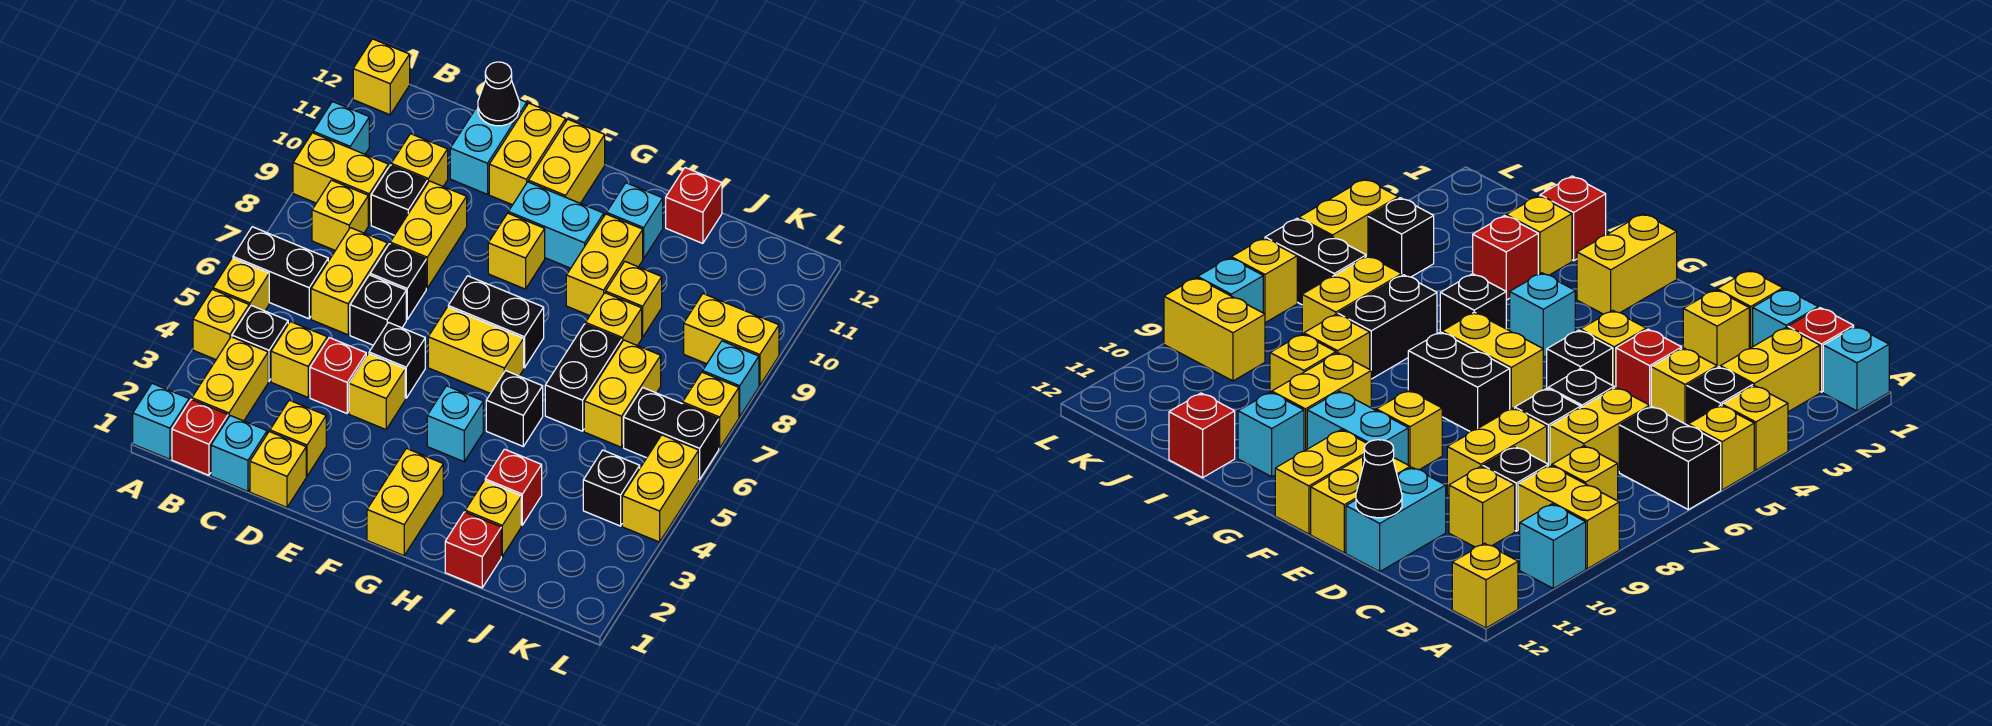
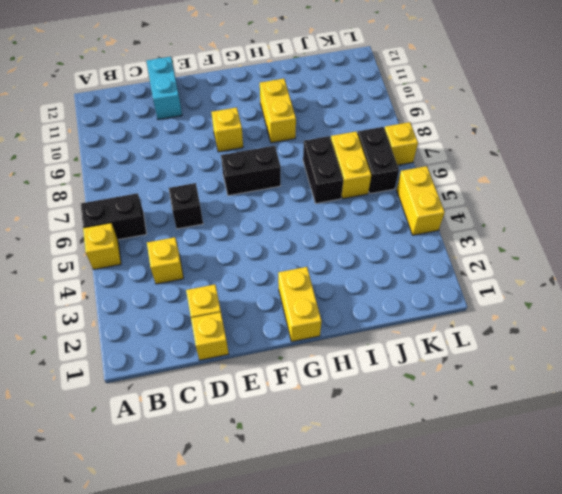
black 1x2 brick [358,127,399,194] -> black 1x2 brick turned to [624,388,719,479]
none -> cyan 1x1 brick [133,383,189,459]
none -> yellow 1x1 brick [193,289,249,360]
none -> yellow 1x2 brick [293,133,388,225]
none -> cyan 1x1 brick [313,102,369,154]

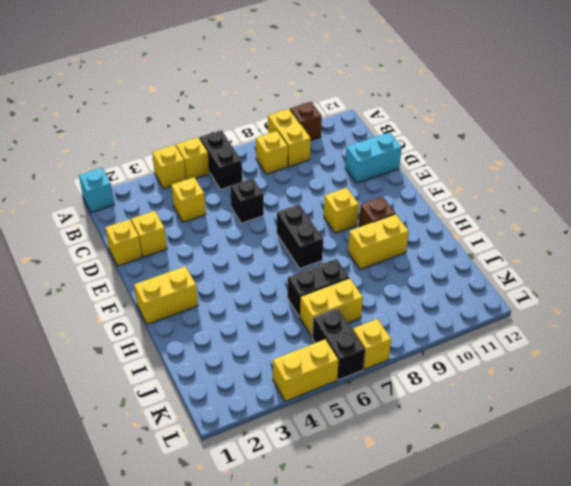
brown 1x1 brick [290,102,322,140] -> cyan 1x1 brick [313,102,369,154]
brown 1x1 brick [359,197,395,227] -> cyan 1x2 brick [508,182,604,268]
none -> yellow 1x1 brick [353,39,410,115]
none -> red 1x1 brick [172,399,228,475]
none -> yellow 1x2 brick [192,337,268,421]
none -> black 1x1 brick [232,306,288,381]

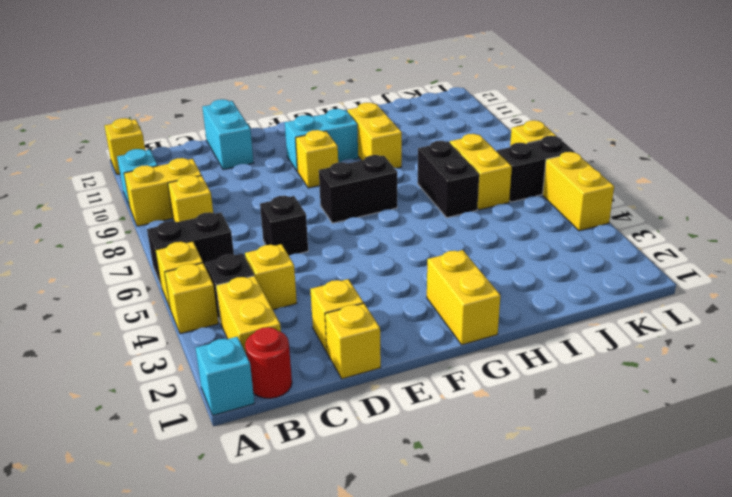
red 1x1 round brick [245,327,292,398] -> red 1x1 brick [172,399,228,475]
none -> cyan 1x1 brick [211,416,267,491]
none -> yellow 1x2 brick [311,228,387,335]
none -> black 1x1 brick [371,165,427,235]
none -> yellow 1x1 brick [391,134,448,186]

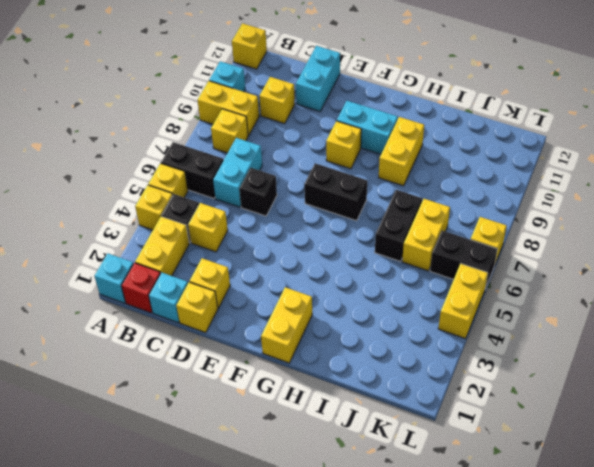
cyan 1x2 brick [213,138,262,207] -> yellow 1x2 brick [311,228,387,335]
none -> black 1x1 brick [371,165,427,235]
none -> red 1x1 brick [310,338,366,413]
none -> black 1x1 brick [370,244,426,319]
none -> yellow 1x2 brick [390,181,467,288]

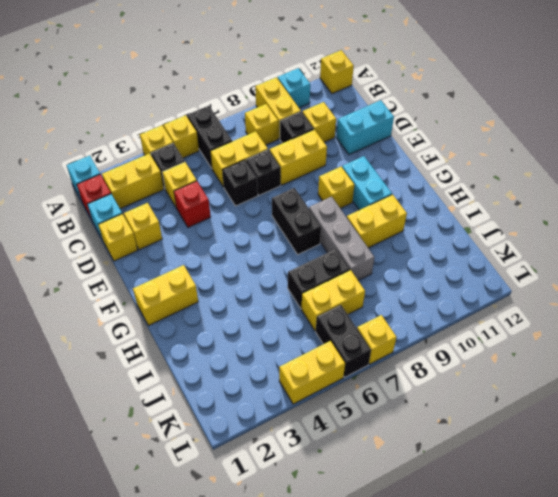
grey 1x3 brick [309,197,375,280] -> yellow 1x1 brick [585,293,642,346]
none -> yellow 1x1 brick [349,354,405,429]
none -> black 1x1 brick [369,322,425,398]
none -> yellow 1x2 brick [489,103,566,205]
none -> yellow 1x2 brick [428,307,524,394]

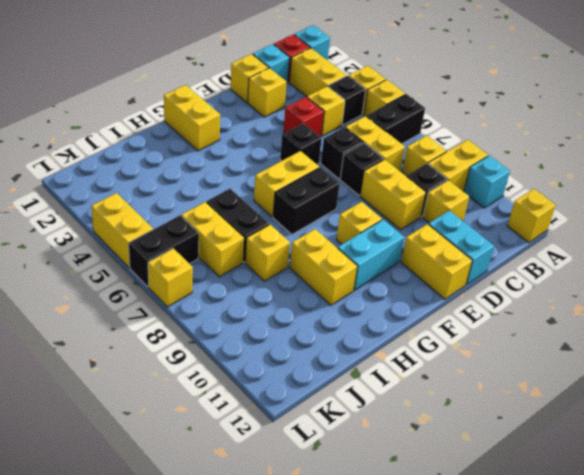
none -> yellow 1x1 brick [349,354,405,429]
none -> yellow 1x2 brick [528,119,605,203]
none -> cyan 1x1 brick [427,386,483,462]
none -> black 1x1 brick [486,371,543,446]

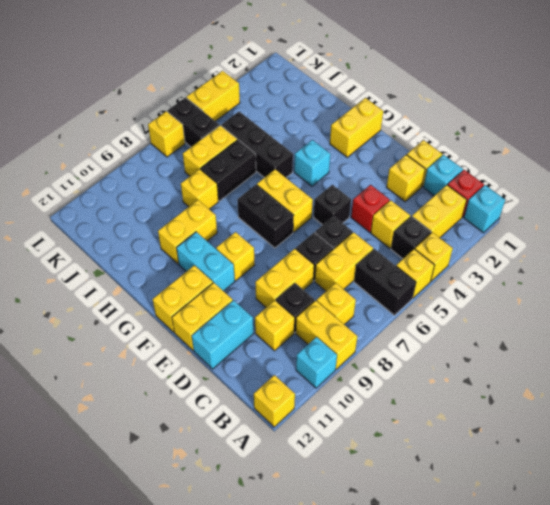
black 1x3 brick [221,112,293,178] -> black 1x1 brick [486,371,543,446]
none -> yellow 1x1 brick [349,354,405,429]
none -> cyan 1x1 brick [607,183,663,259]
none -> red 1x1 brick [445,512,501,588]
none -> yellow 1x1 brick [465,481,521,556]

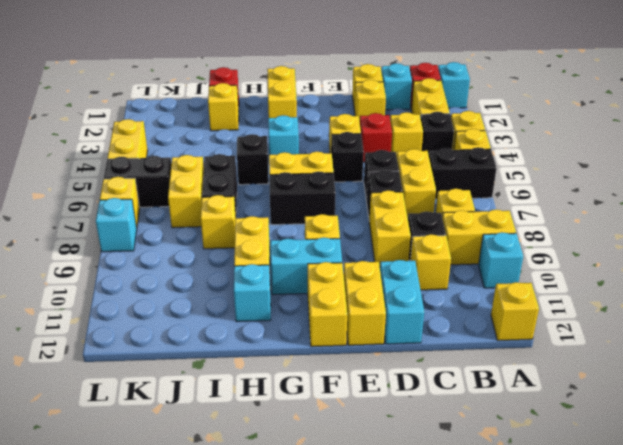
none -> red 1x1 brick [485,449,542,525]
none -> yellow 1x1 brick [606,262,662,337]
none -> red 1x1 brick [666,168,722,243]
none -> black 1x1 brick [583,450,640,526]

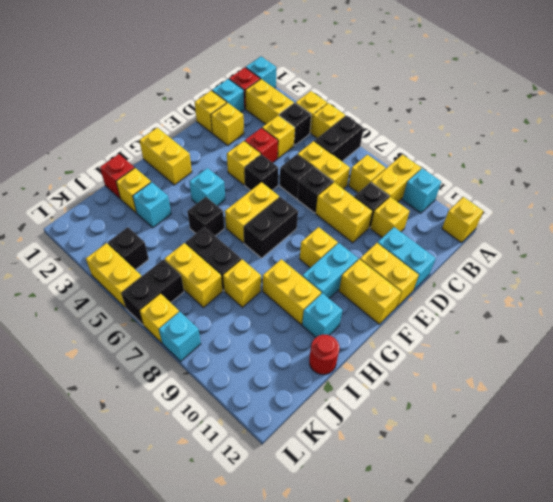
cyan 1x1 brick [133,182,171,228] -> red 1x1 brick [485,449,542,525]
red 1x1 round brick [309,335,339,374] -> red 1x1 brick [666,168,722,243]
none -> yellow 1x1 brick [606,262,662,337]
none -> yellow 1x2 brick [684,294,779,386]
none -> black 1x1 cone [478,62,519,126]

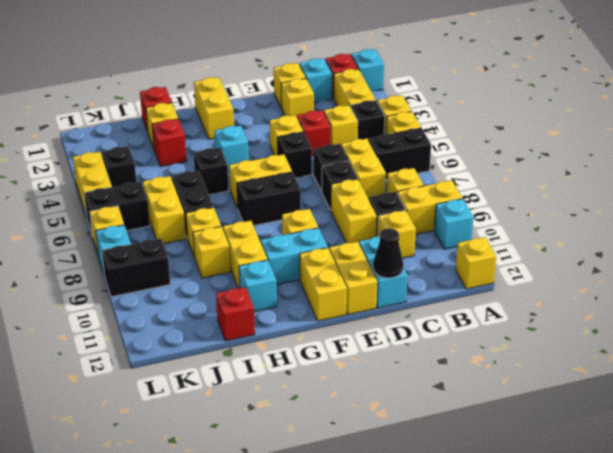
black 1x2 brick [102,239,170,297] -> yellow 1x2 brick [684,294,779,386]

